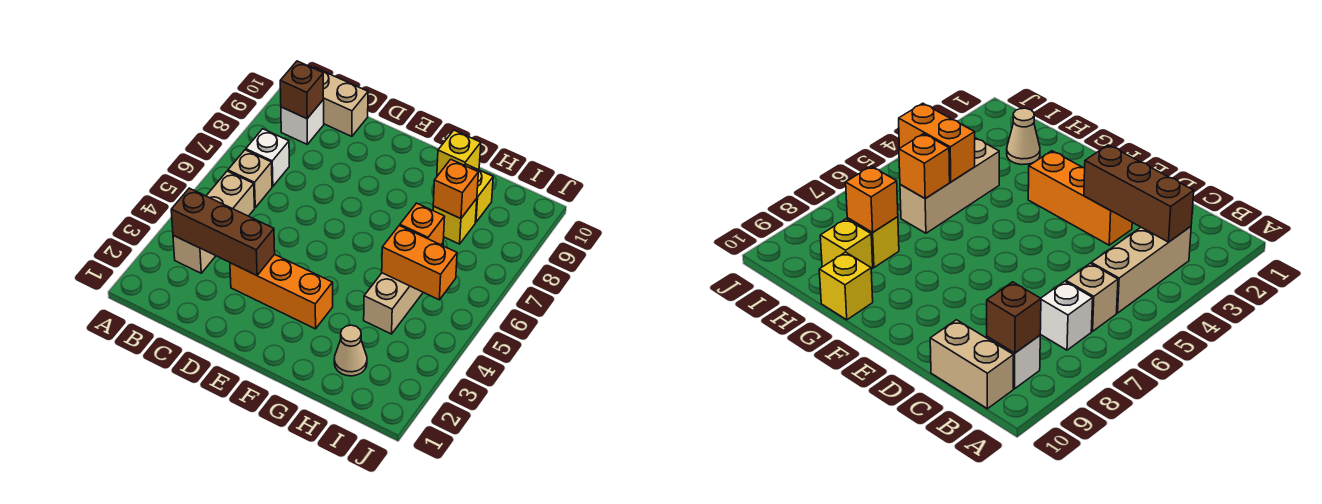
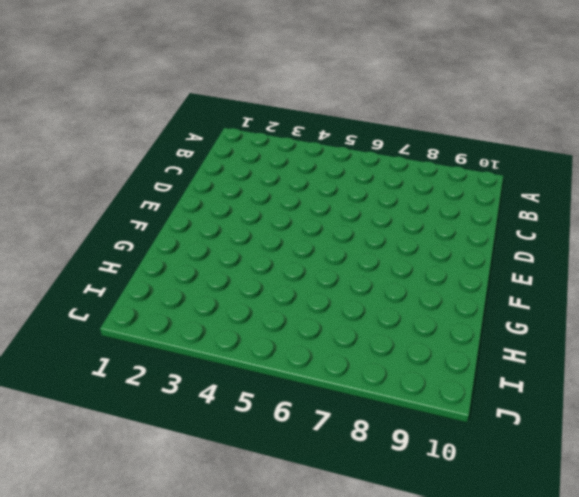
none -> tan 1x3 brick [173,171,255,273]
none -> tan 1x1 brick [228,150,272,208]
none -> white 1x1 brick [246,129,289,186]

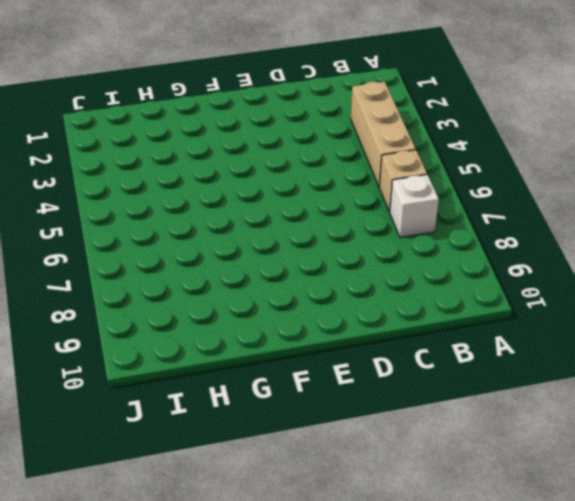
none -> white 1x1 brick [281,100,324,144]
none -> tan 1x2 brick [314,67,368,137]
none -> orange 1x3 brick [230,254,333,329]

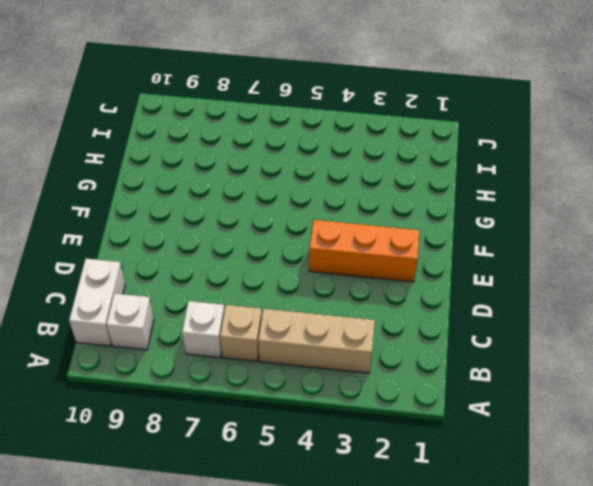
white 1x2 brick [69,259,125,346] -> tan 1x2 brick [314,67,368,137]
orange 1x3 brick [309,220,420,282] -> orange 1x3 brick turned to [230,254,333,329]
none -> yellow 1x1 brick [437,130,481,176]
none -> tan 1x1 cone [334,325,367,376]
none -> tan 1x3 brick [364,243,443,334]

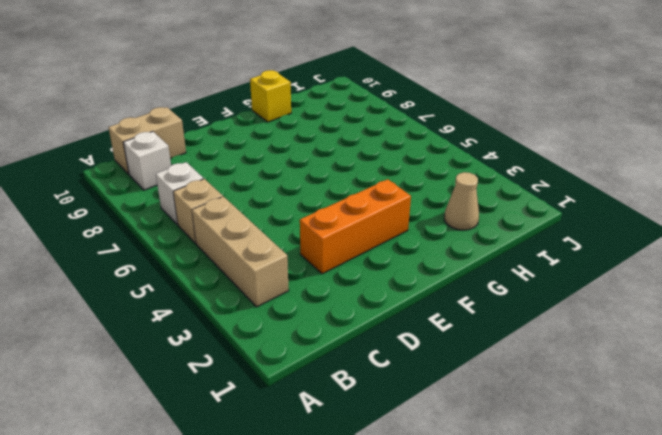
none -> tan 1x3 brick [364,243,443,334]
none -> yellow 1x1 brick [433,198,477,244]
none -> yellow 1x1 brick [465,164,493,222]

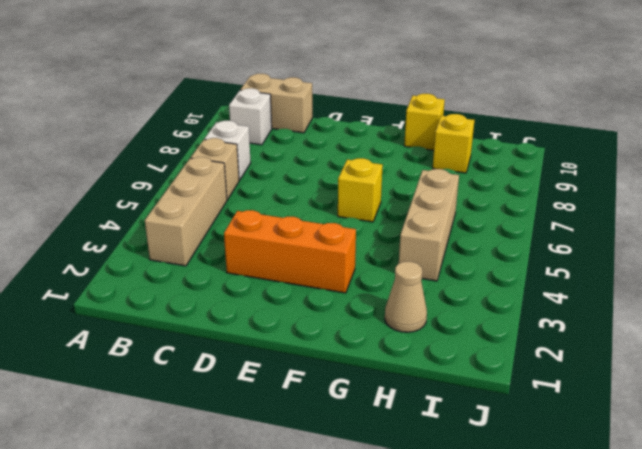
yellow 1x1 brick [338,158,383,222] -> yellow 1x1 brick moved to [433,198,477,244]
none -> brown 1x3 brick [171,188,275,275]
none -> brown 1x1 brick [280,61,324,119]
none -> orange 1x2 brick [382,226,457,300]

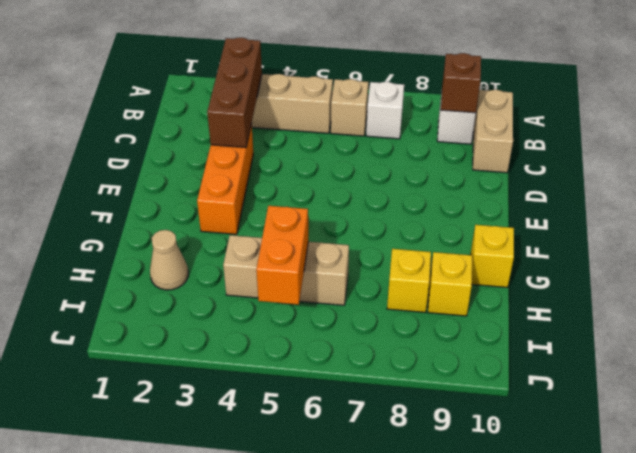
none -> orange 1x1 brick [400,203,445,245]
none -> orange 1x1 brick [433,159,478,219]

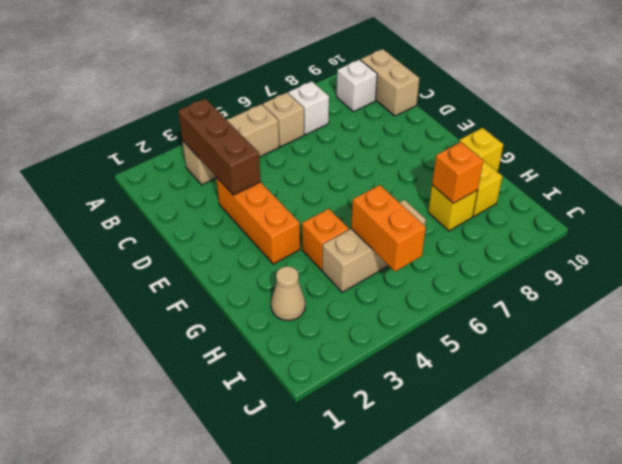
orange 1x1 brick [302,209,349,270] -> orange 1x1 brick moved to [400,203,445,245]
none -> brown 1x1 brick [280,61,324,119]

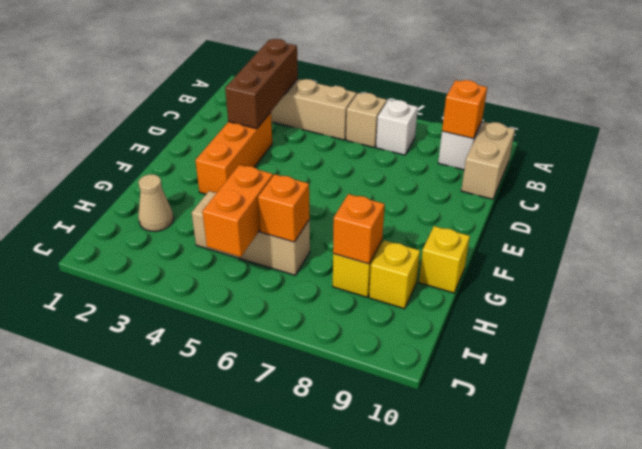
orange 1x1 brick [442,80,487,139] -> brown 1x1 brick [280,61,324,119]

